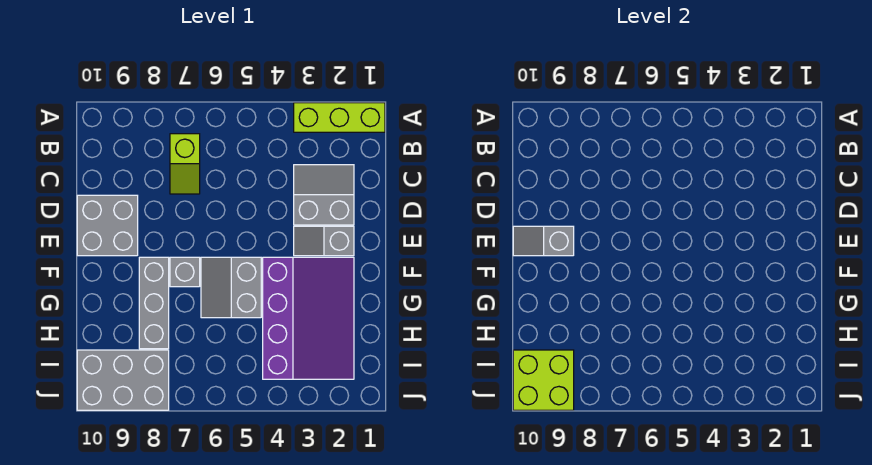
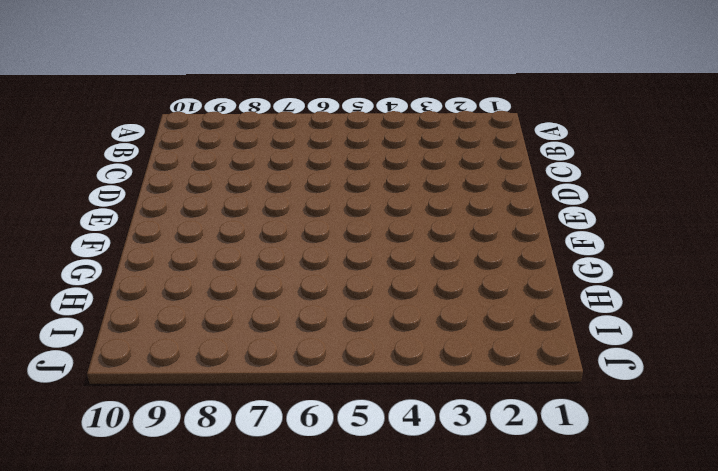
none -> lime 1x3 brick [294,103,385,132]
none -> lime 1x2 slope [170,134,200,194]
none -> grey 2x2 slope [294,165,354,225]

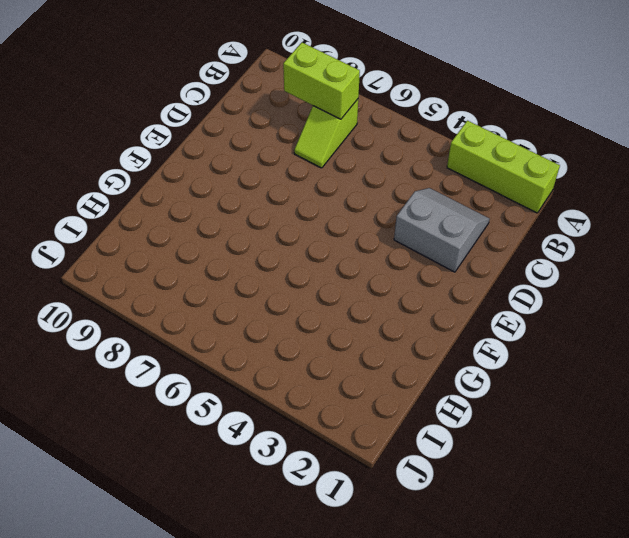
lime 1x2 brick [283,43,360,119] -> none
none -> grey 2x2 brick [77,195,138,256]
none -> grey 1x2 slope [294,226,354,256]
none -> purple 3x4 slope [263,257,354,379]

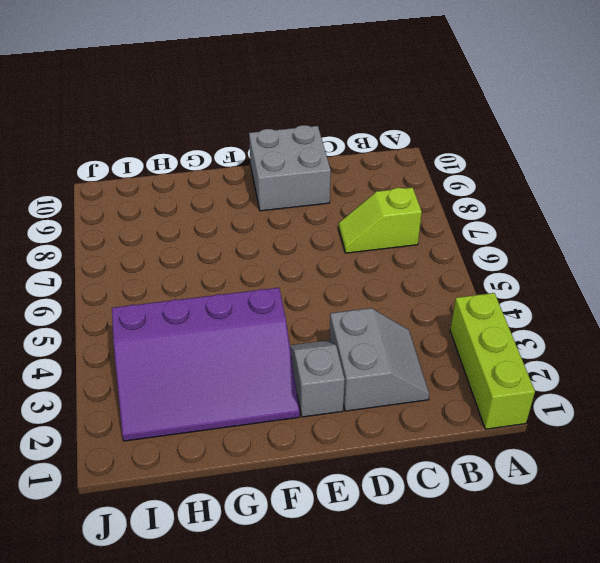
none -> grey 2x2 slope [201,257,261,318]
none -> grey 1x1 brick [170,257,200,287]
none -> grey 1x3 brick [139,257,169,349]

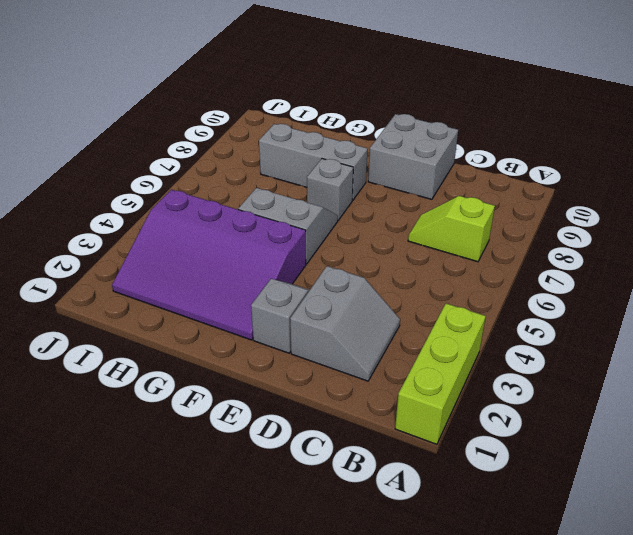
none -> grey 2x3 brick [77,350,169,410]
none -> grey 1x2 slope [513,226,574,256]
none -> lime 2x2 brick [513,350,574,410]

